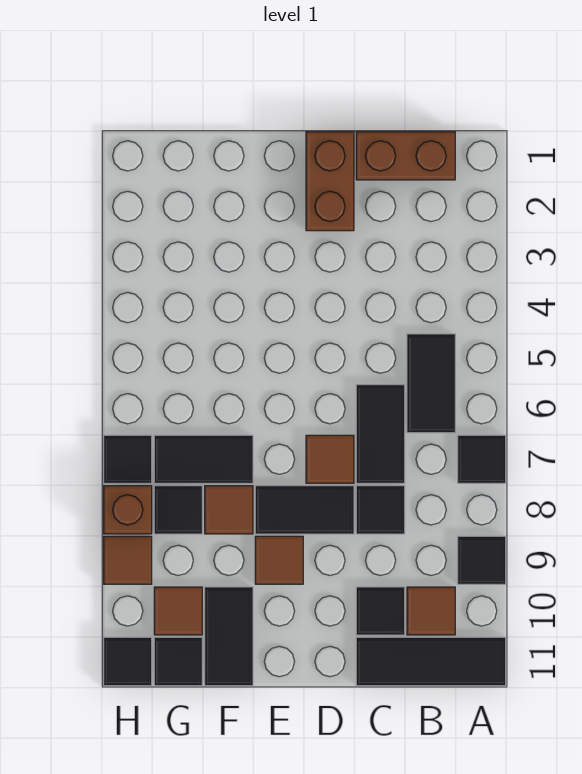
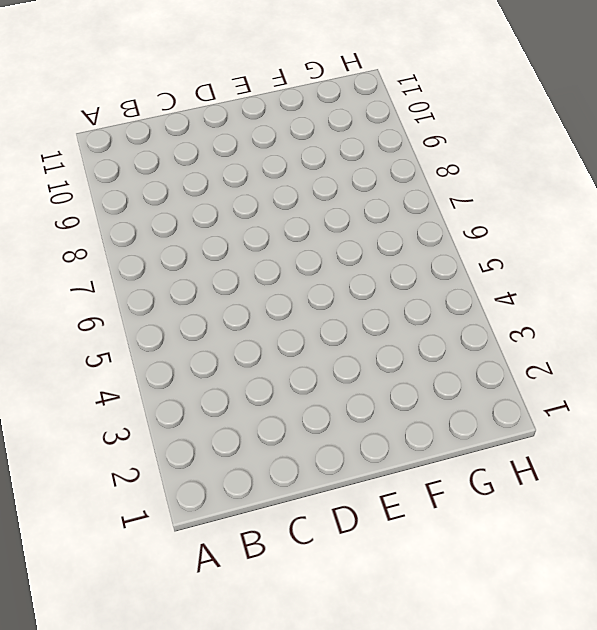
none -> black 1x1 tile [458,435,506,483]
none -> black 1x1 tile [458,536,506,584]
none -> black 1x3 tile [356,637,506,686]

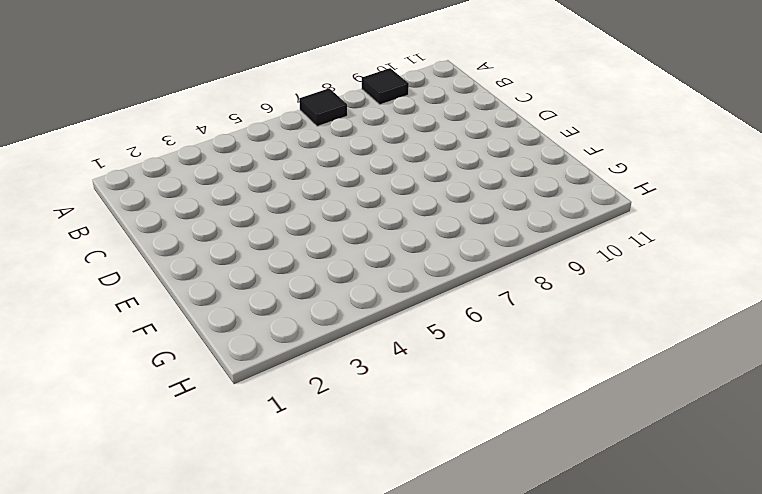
none -> black 1x3 tile [356,637,506,686]
none -> brown 1x2 brick [356,132,455,180]
none -> black 1x2 tile [407,334,455,433]

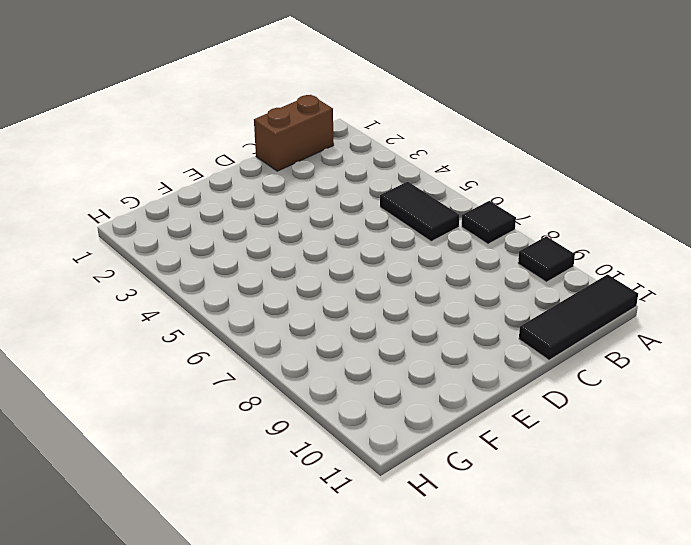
none -> brown 1x1 tile [407,587,455,635]
none -> black 1x2 tile [356,385,405,483]
none -> black 1x1 tile [356,486,405,534]

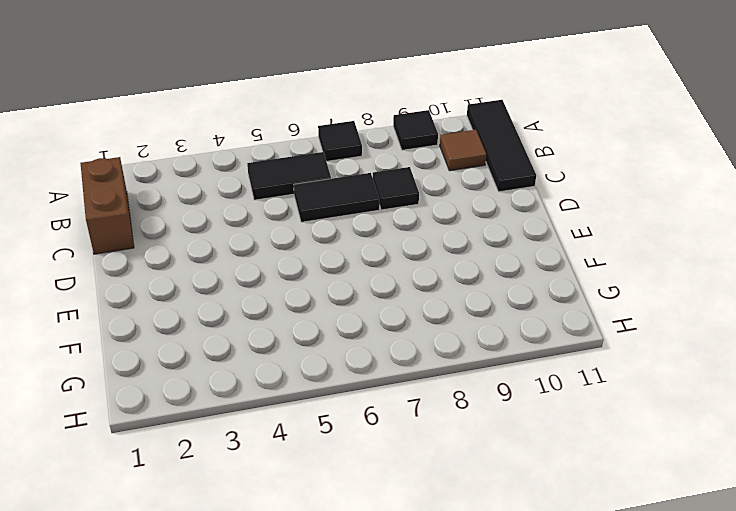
none -> black 1x1 tile [356,587,405,635]
none -> brown 1x2 brick [306,132,354,231]
none -> brown 1x1 tile [306,435,354,483]

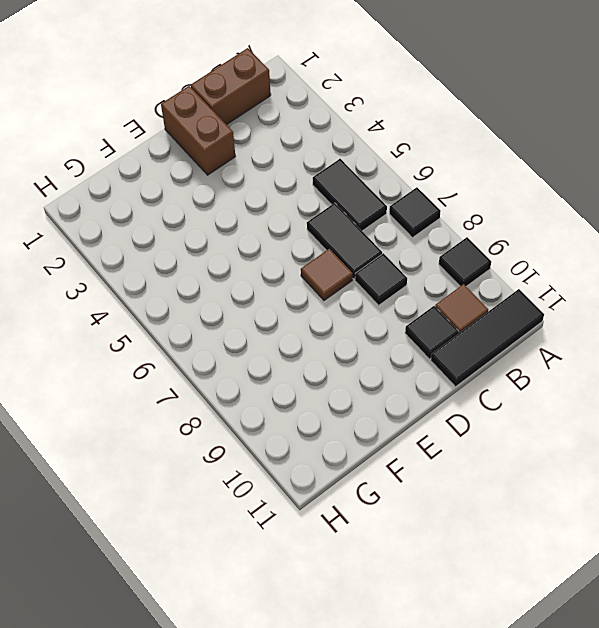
none -> black 1x2 tile [255,486,354,534]
none -> brown 1x1 tile [255,536,303,584]
none -> black 1x2 tile [154,435,253,483]

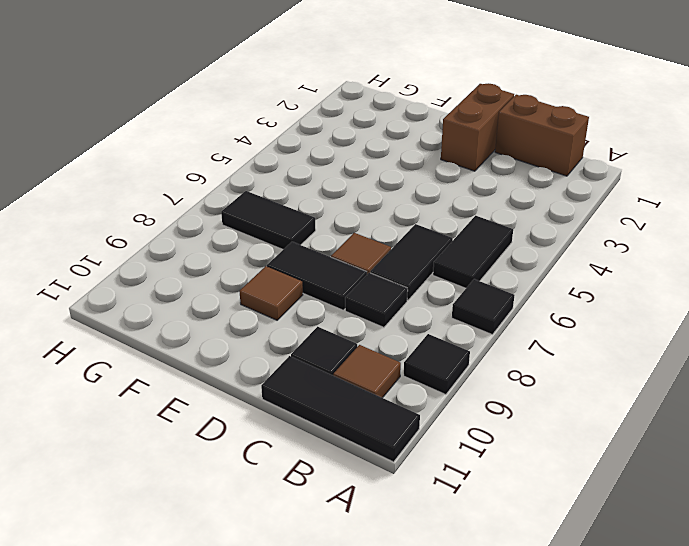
none -> brown 1x1 tile [205,486,253,534]
none -> black 1x2 tile [205,587,253,686]
none -> black 1x1 tile [154,486,202,534]

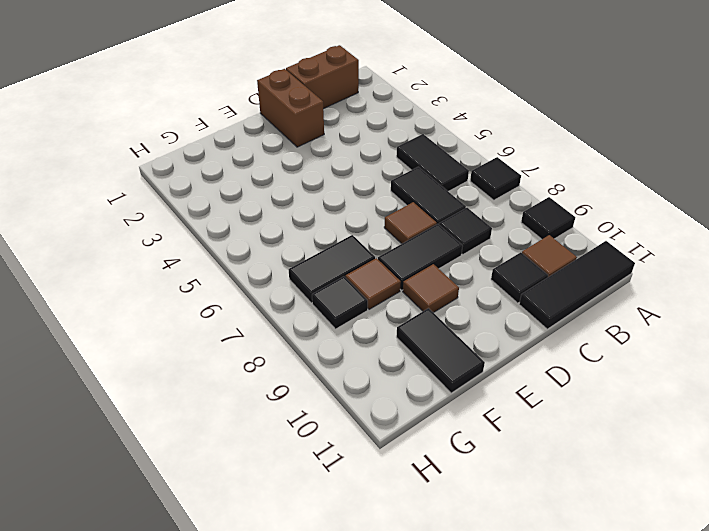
none -> brown 1x1 tile [154,587,202,635]
none -> black 1x1 tile [154,637,202,686]
none -> black 1x1 tile [104,435,152,483]

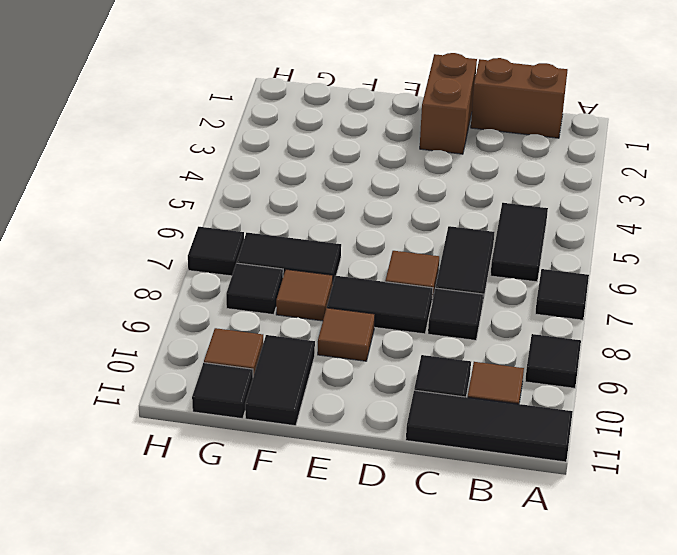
none -> brown 1x1 brick [104,486,152,534]
none -> brown 1x1 tile [104,536,152,584]
none -> black 1x1 tile [104,637,152,686]

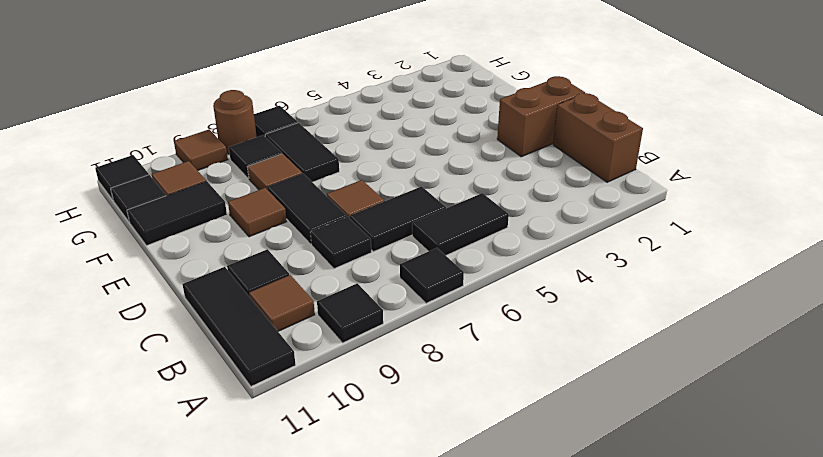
brown 1x1 round brick [213,90,257,154] -> brown 1x1 brick [104,486,152,534]

